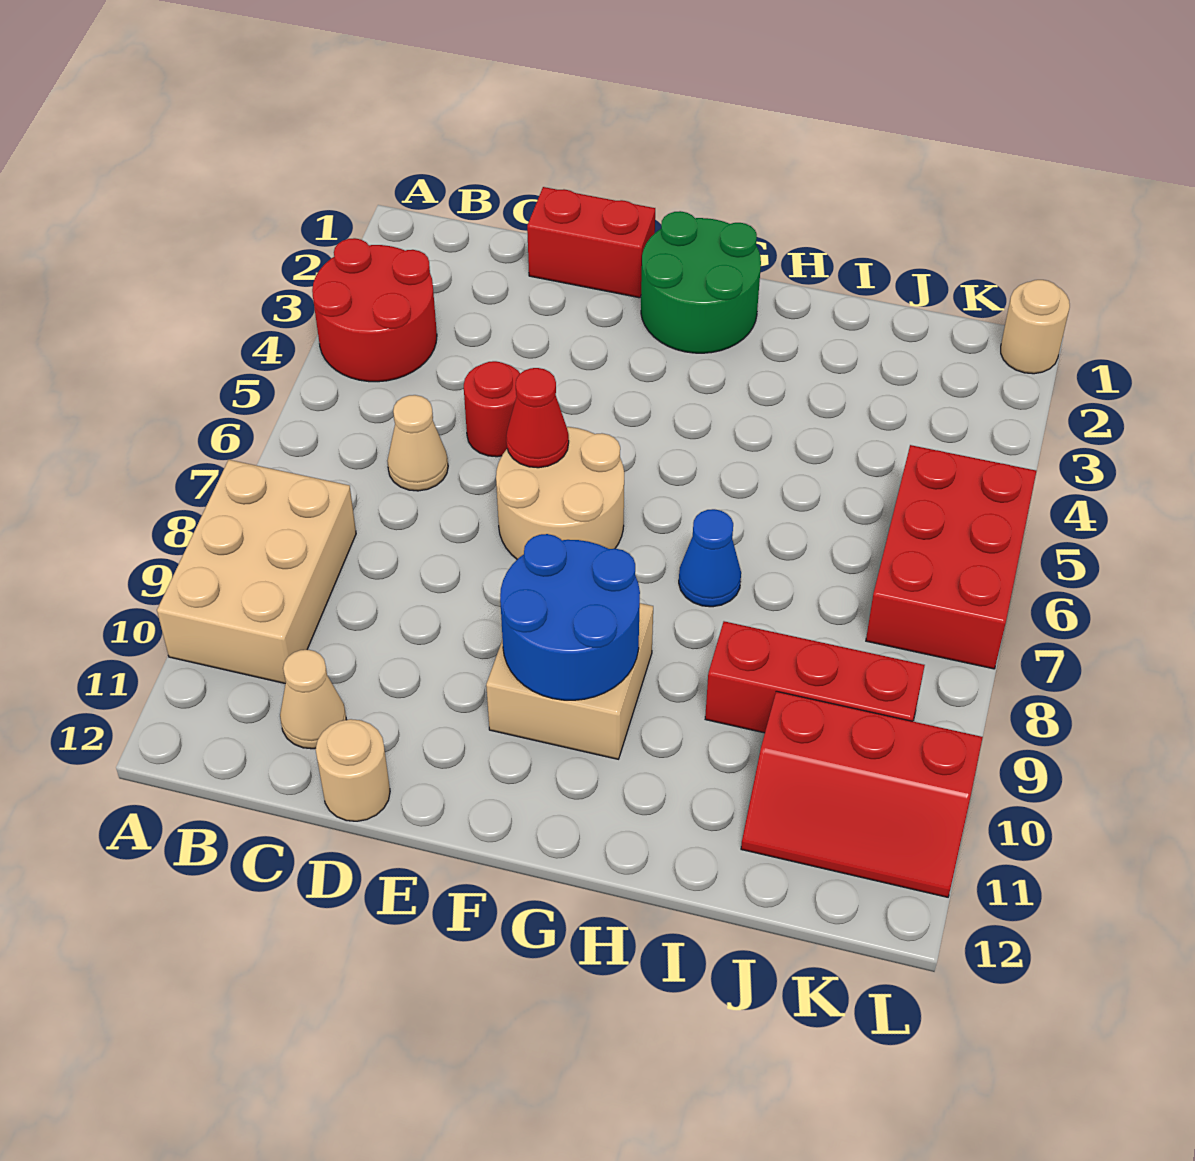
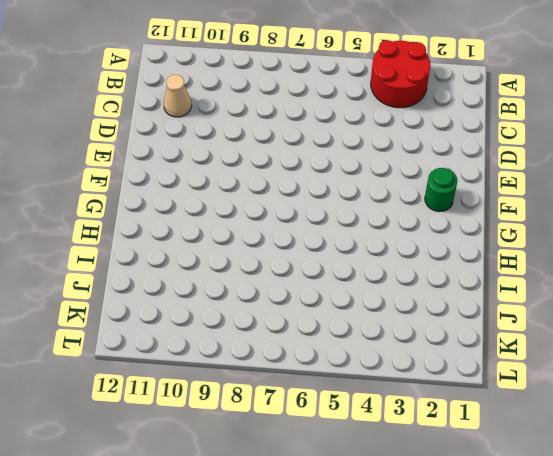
green 1x1 round brick [425,168,457,212] -> green 2x2 round brick [641,211,761,353]
none -> tan 2x3 brick [157,460,356,684]
none -> tan 1x1 cone [387,395,448,491]
none -> red 1x2 brick [527,187,655,298]

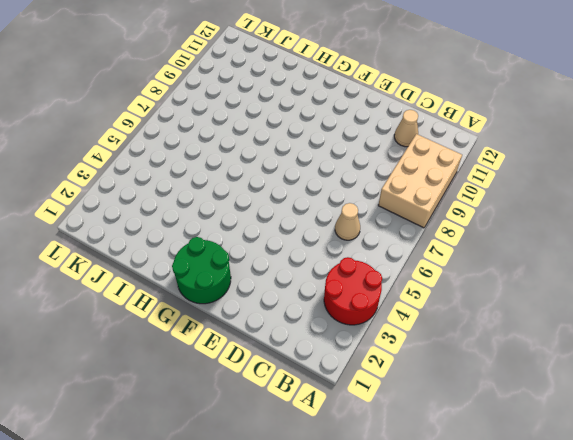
none -> red 1x2 brick [527,187,655,298]
none -> red 1x1 round brick [464,361,520,457]
none -> tan 1x1 round brick [316,719,390,821]

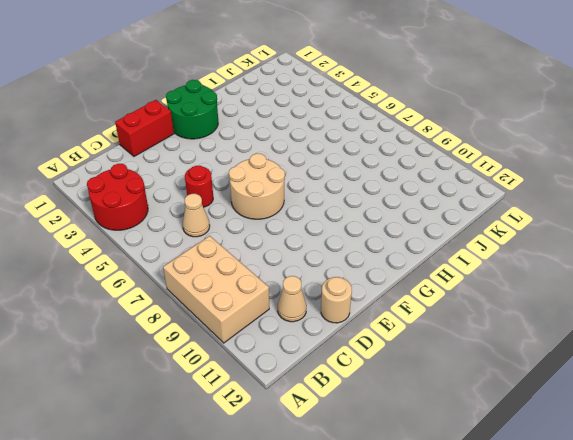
none -> tan 2x2 brick [486,603,653,759]
none -> blue 1x1 cone [679,509,741,607]
none -> red 1x3 brick [705,621,925,733]

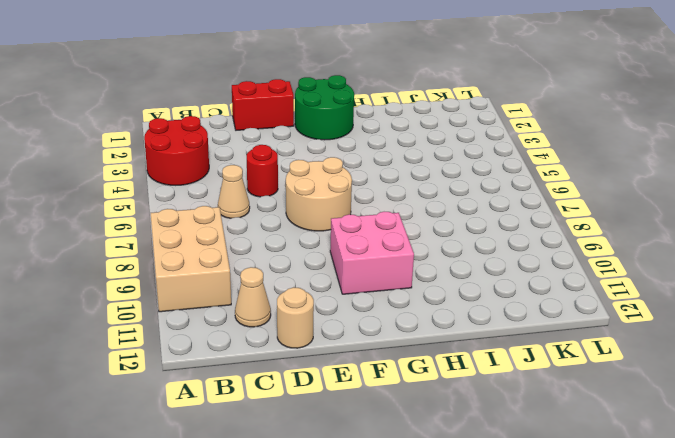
pink 2x2 brick [330,212,414,294] -> tan 2x2 brick [486,603,653,759]
none -> blue 1x1 cone [679,509,741,607]
none -> red 1x3 brick [705,621,925,733]
none -> red 2x3 slope [741,691,983,897]

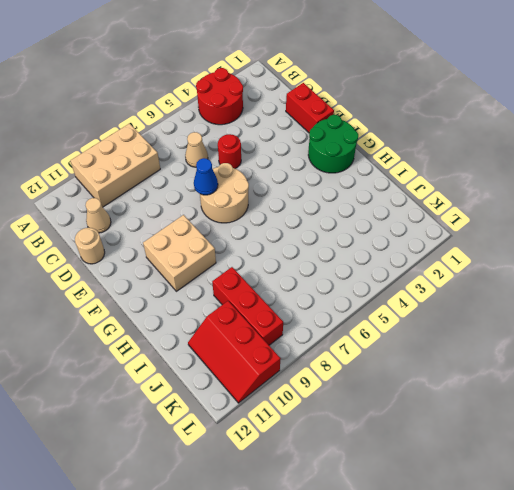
blue 1x1 cone [194,158,218,195] -> blue 1x1 cone moved to [679,509,741,607]
none -> red 2x3 brick [866,445,1036,669]
none -> tan 1x1 round brick [1001,280,1070,374]
none -> red 1x1 cone [506,368,569,468]

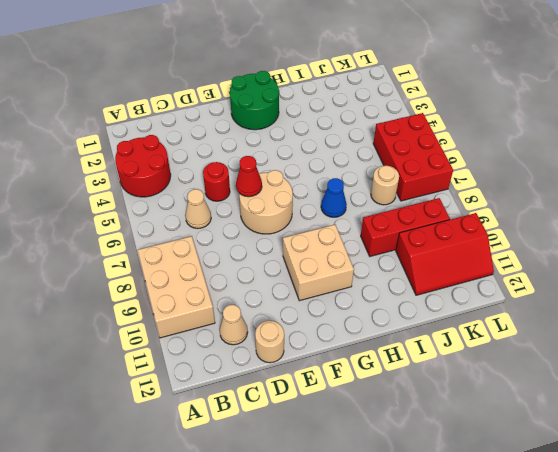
tan 1x1 round brick [371,166,399,205] -> tan 1x1 round brick moved to [1001,280,1070,374]
none -> red 1x2 brick [527,187,655,298]
none -> blue 2x2 round brick [500,534,640,700]

